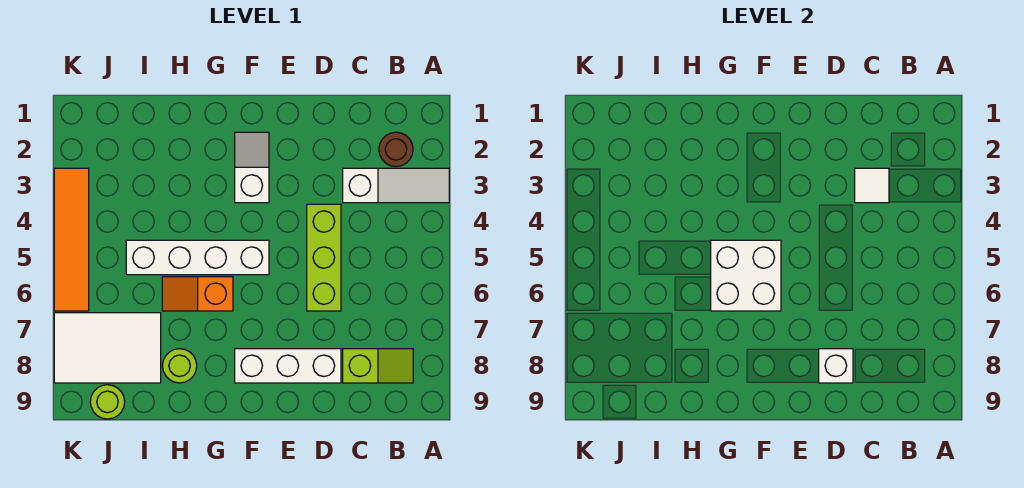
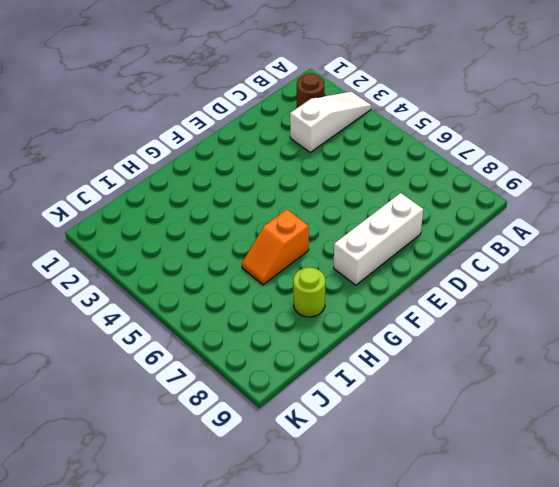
none -> lime 1x2 slope [343,349,413,383]
none -> lime 1x3 brick [307,204,341,311]
none -> white 1x2 slope [235,132,269,203]

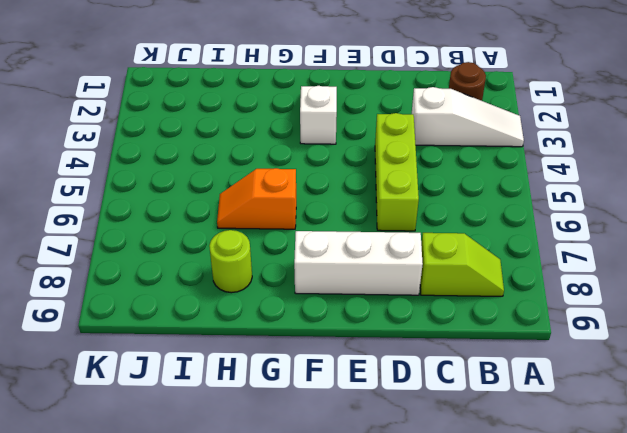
none -> white 1x4 brick [126,240,269,275]
none -> white 2x3 tile [54,313,161,383]
none -> lime 1x1 round brick [90,385,125,419]

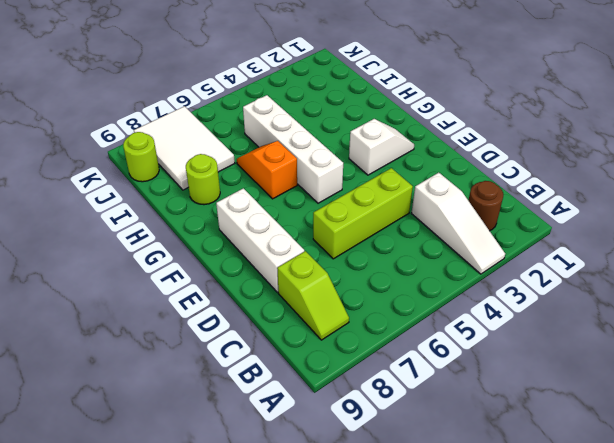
none -> orange 1x4 tile [54,168,89,311]
none -> white 1x1 tile [855,168,889,203]
none -> white 1x1 brick [819,349,853,383]

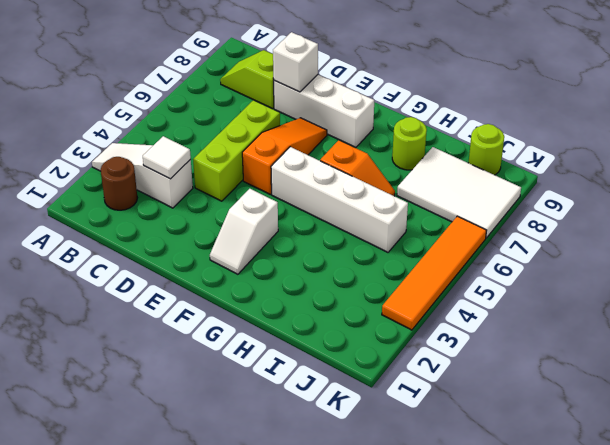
orange 1x3 slope [242,118,327,194] -> none
none -> white 2x2 brick [711,240,781,311]

